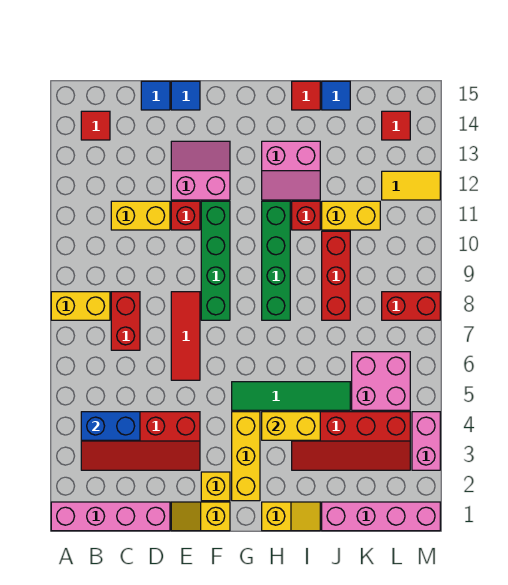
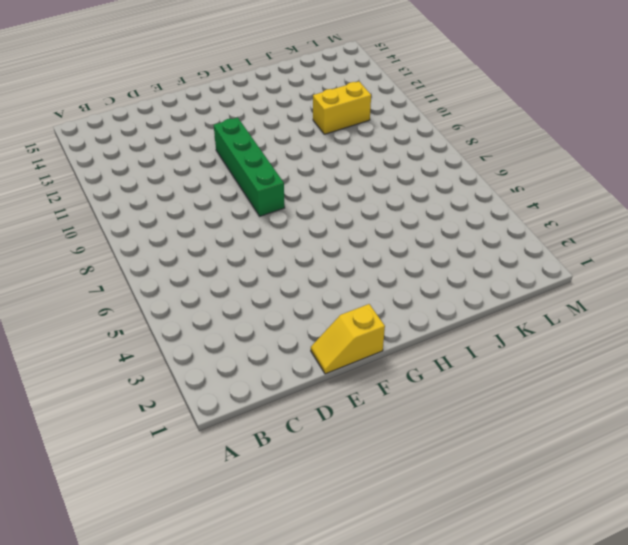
none -> pink 1x4 brick [51,502,170,531]
none -> yellow 1x2 brick [51,292,110,320]
none -> red 2x4 slope [81,412,200,470]
none -> red 1x1 tile [81,111,110,140]

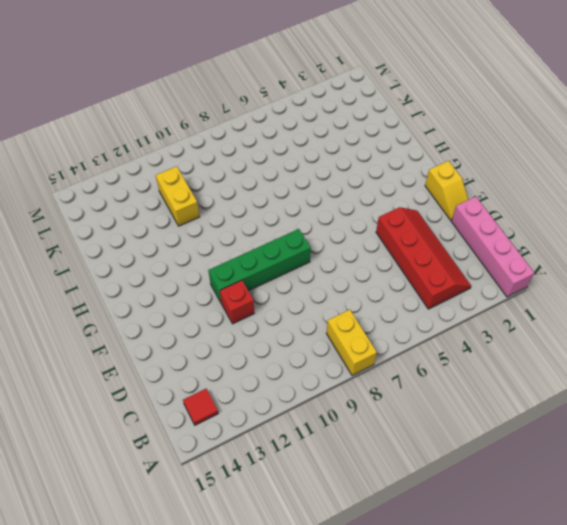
none -> red 1x2 brick [111,292,140,350]
none -> yellow 1x2 brick [111,201,170,230]
none -> blue 1x1 tile [141,81,170,110]
none -> red 1x3 tile [171,292,200,380]

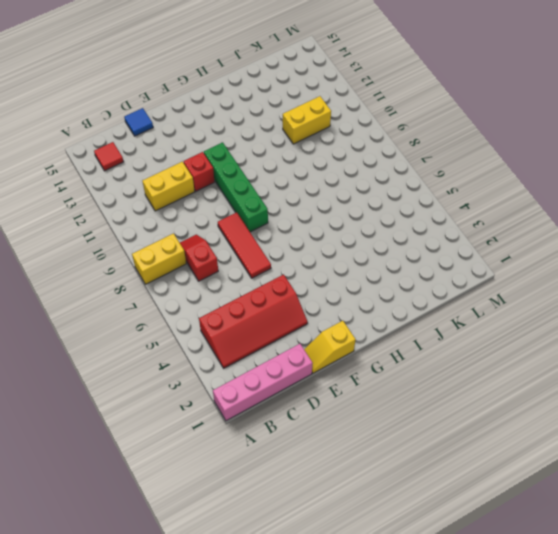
red 1x2 slope [180,234,218,281] -> red 1x2 brick [111,292,140,350]
none -> pink 2x2 slope [171,141,230,200]
none -> blue 1x1 tile [171,81,200,110]
none -> yellow 1x1 brick [201,472,230,501]
none -> yellow 1x3 brick [232,412,260,501]

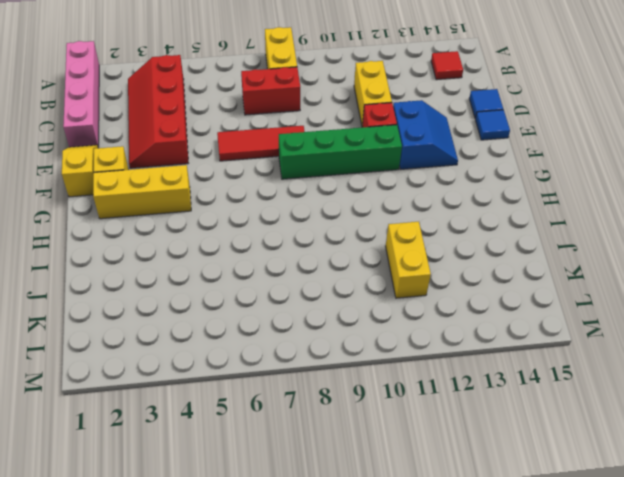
blue 2x2 slope [393,100,458,169] -> pink 2x2 slope [171,141,230,200]
none -> green 1x4 tile [232,382,350,410]
none -> yellow 1x2 slope [262,502,320,531]
none -> green 1x4 brick [262,201,290,320]
none -> pink 2x2 slope [262,141,320,200]

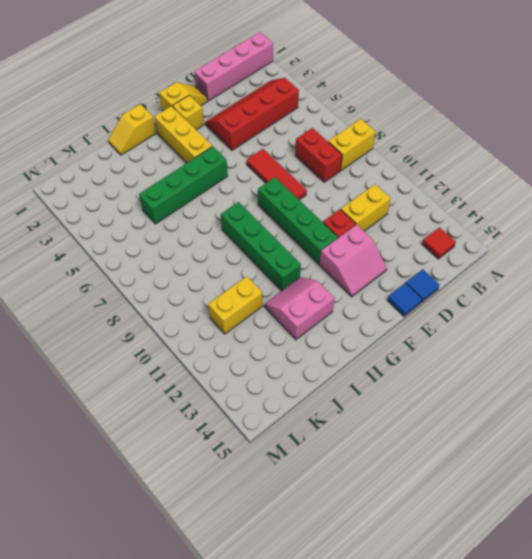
green 1x4 brick [139,146,228,224] -> green 1x4 tile [232,382,350,410]
none -> red 2x4 slope [292,412,410,470]
none -> red 1x1 brick [292,201,320,230]
none -> red 1x1 tile [292,81,320,110]
none -> pink 1x4 brick [322,502,440,531]

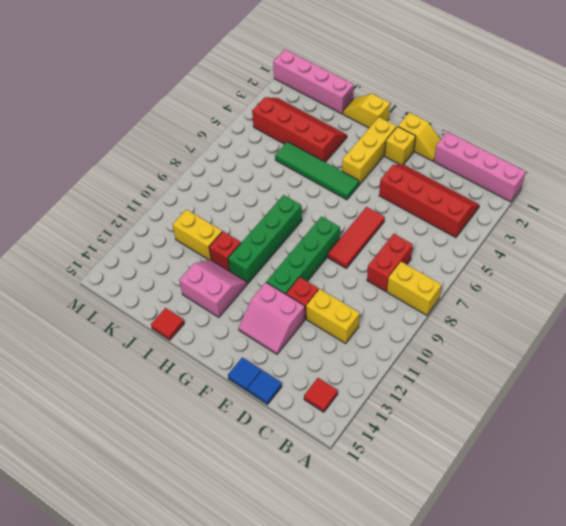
none -> red 1x3 brick [322,231,350,320]
none -> blue 1x1 tile [322,81,350,110]
none -> pink 2x2 brick [352,352,410,410]
none -> red 1x2 brick [382,292,440,320]

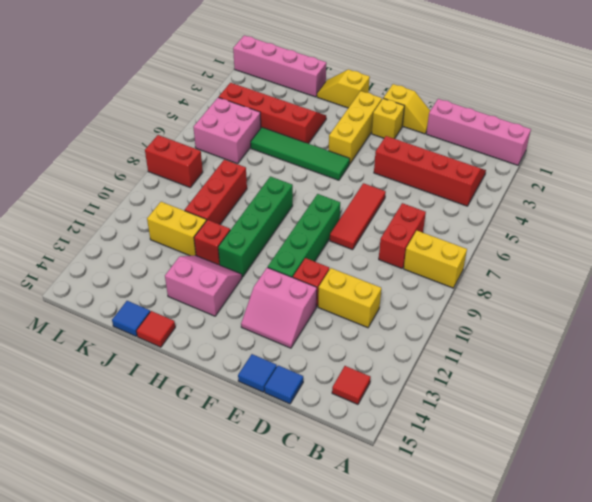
none -> yellow 1x2 tile [382,171,440,200]
none -> red 1x1 tile [382,111,410,140]
none -> pink 1x2 brick [412,412,440,470]
none -> blue 1x2 brick [81,412,140,440]

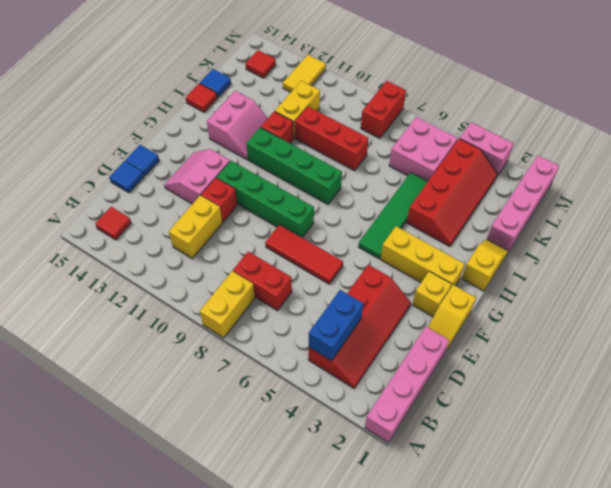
none -> yellow 1x2 brick [262,412,320,440]

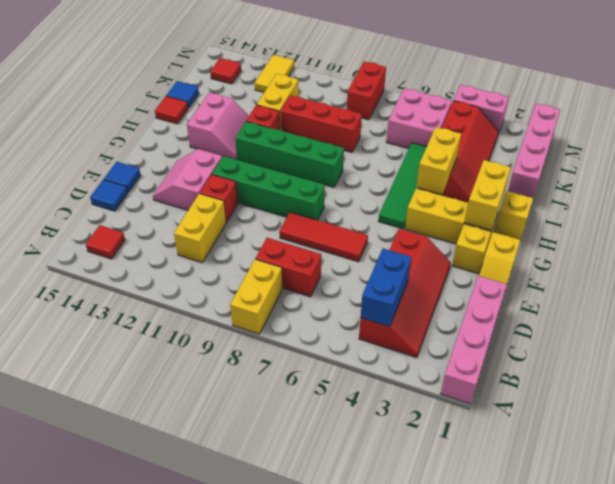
yellow 1x2 brick [464,160,511,230] -> none

